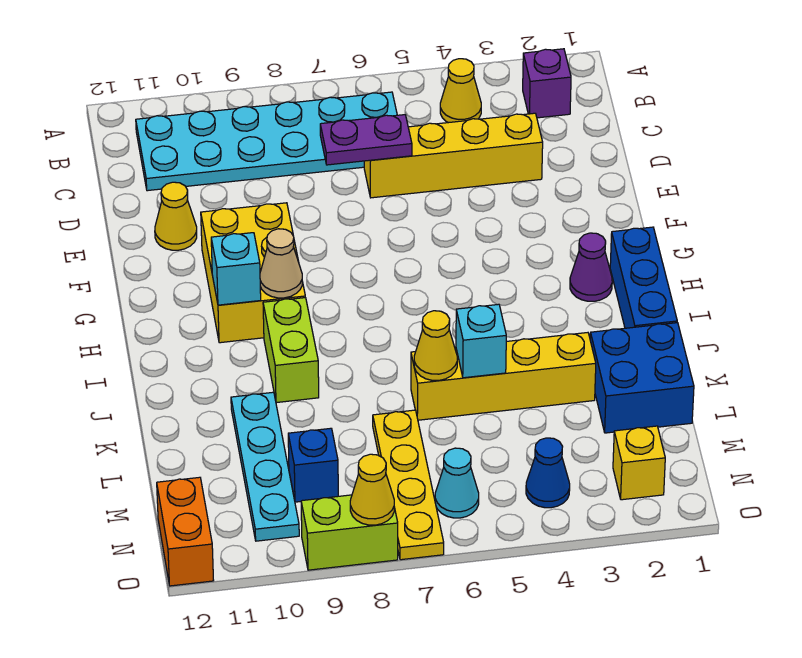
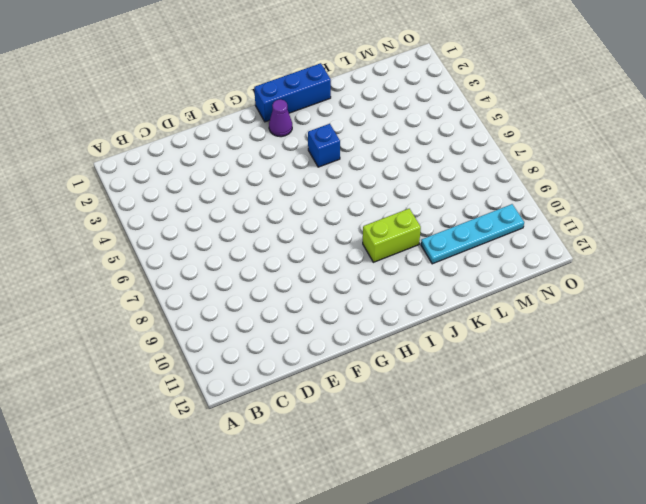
blue 1x1 brick [308,124,340,167] -> blue 1x1 brick moved to [288,428,338,502]
none -> purple 1x1 brick [523,49,571,118]
none -> yellow 1x1 cone [440,59,481,123]
none -> cyan 2x6 plate [136,92,397,191]

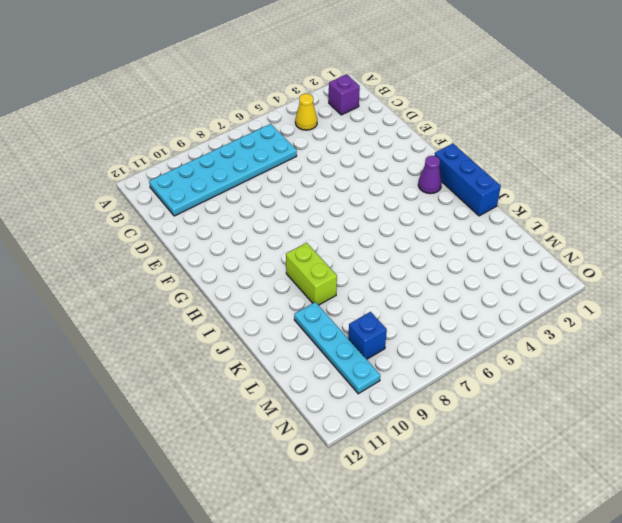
none -> yellow 1x4 brick [364,113,543,198]
none -> yellow 1x1 cone [155,182,197,250]
none -> yellow 2x3 brick [201,203,305,343]

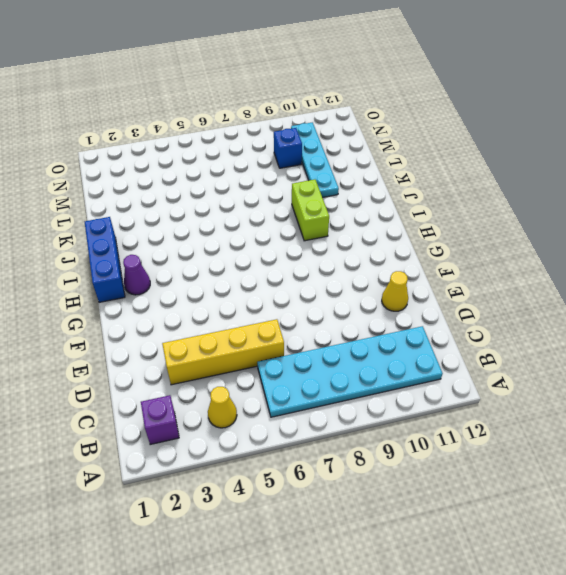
none -> yellow 2x3 brick [201,203,305,343]
none -> blue 2x2 brick [590,323,694,433]
none -> yellow 1x4 brick [411,333,596,420]

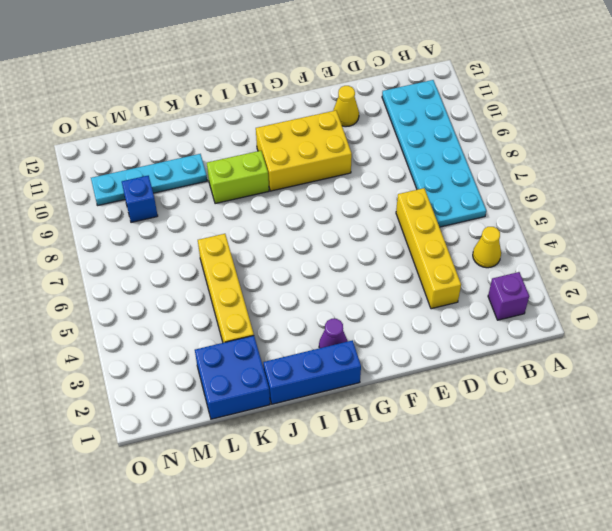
none -> yellow 1x4 plate [373,410,444,560]
none -> yellow 1x1 brick [613,426,665,500]
none -> blue 1x1 cone [526,438,570,508]

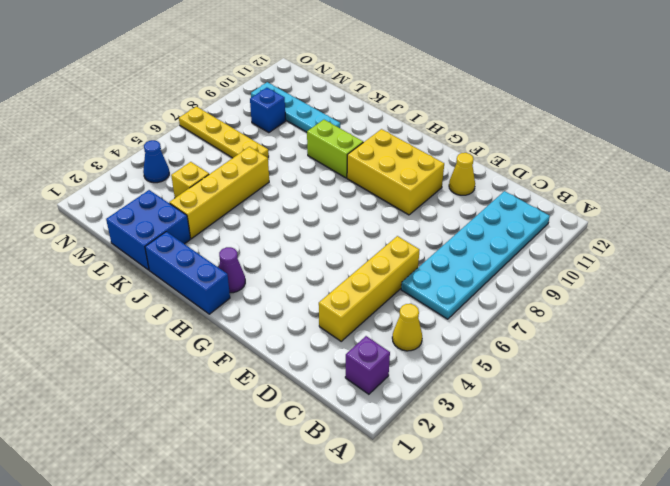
yellow 1x1 brick [171,162,209,198] -> yellow 1x1 brick moved to [613,426,665,500]
none -> cyan 1x1 cone [435,448,479,518]
none -> orange 1x2 brick [157,477,214,586]
none -> lime 1x2 brick [301,495,398,570]

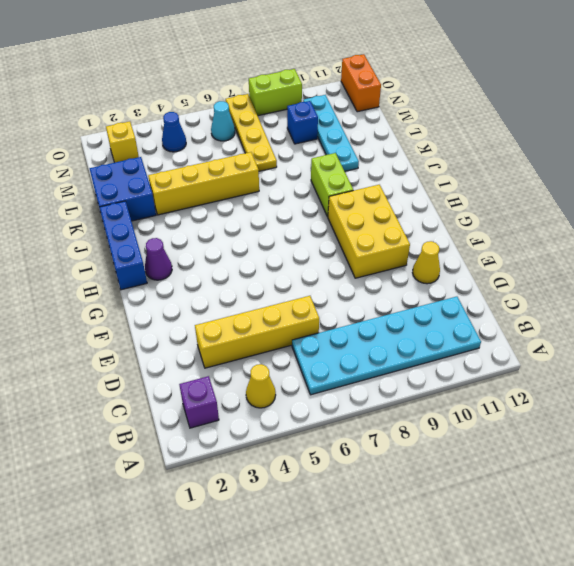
none -> purple 1x2 plate [320,115,412,165]
none -> tan 1x1 cone [260,229,302,298]
none -> cyan 1x1 brick [211,233,261,305]

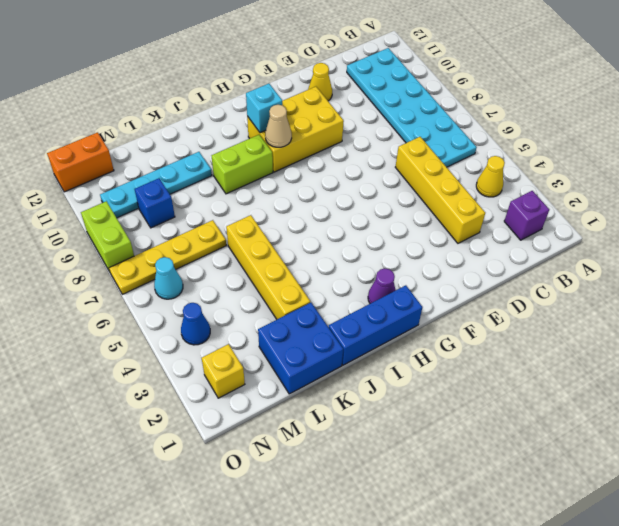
none -> purple 1x2 plate [320,115,412,165]
none -> cyan 1x1 brick [456,304,506,378]
none -> yellow 1x1 cone [414,311,457,380]

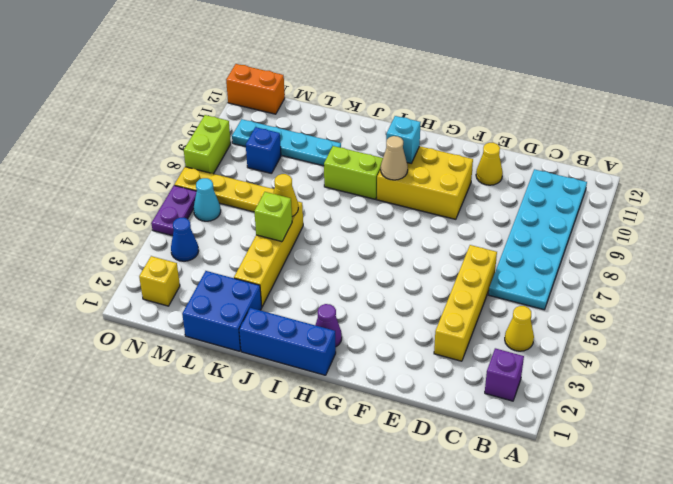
lime 1x1 brick [254,192,292,242] -> cyan 1x1 brick [456,304,506,378]
purple 1x2 plate [151,185,197,236] -> purple 1x2 plate moved to [320,115,412,165]
none -> yellow 1x1 cone [350,454,394,525]

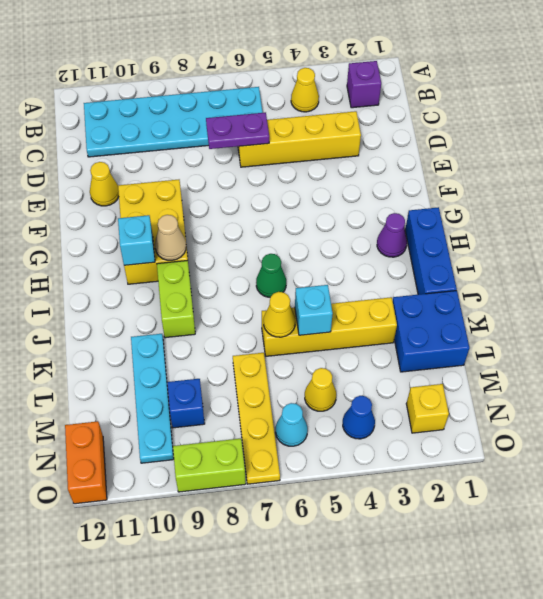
green 1x1 cone [256,254,286,297] -> none
yellow 1x1 cone [305,368,336,411] -> yellow 1x1 cone moved to [350,454,394,525]

